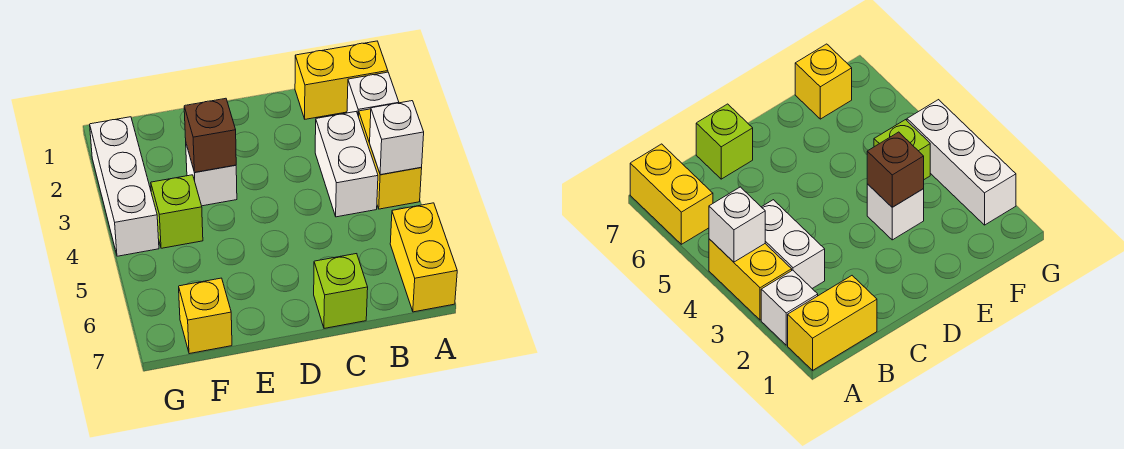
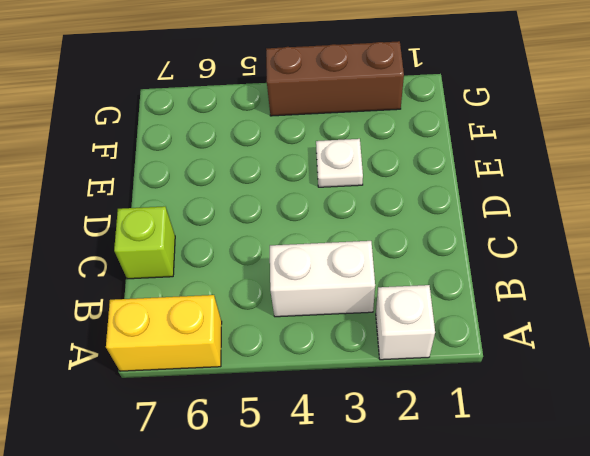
white 1x1 plate [316,139,363,187] -> white 1x1 brick [186,144,237,206]
brown 1x3 brick [266,41,404,116] -> white 1x3 brick [90,117,159,256]
none -> yellow 1x2 brick [295,41,388,119]
none -> yellow 1x2 brick [359,109,422,209]
none -> lime 1x1 brick [151,175,203,248]

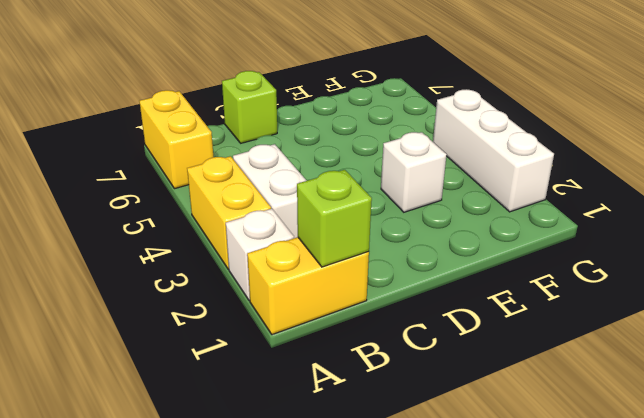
lime 1x1 brick [297,170,372,267] -> lime 1x1 brick moved to [151,175,203,248]
none -> yellow 1x1 brick [179,278,232,354]
none -> white 1x1 brick [370,101,424,175]
none -> brown 1x1 brick [184,98,236,172]

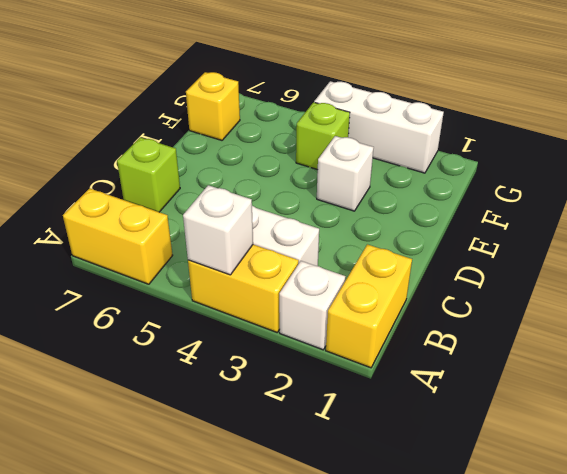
none -> brown 1x1 brick [184,98,236,172]

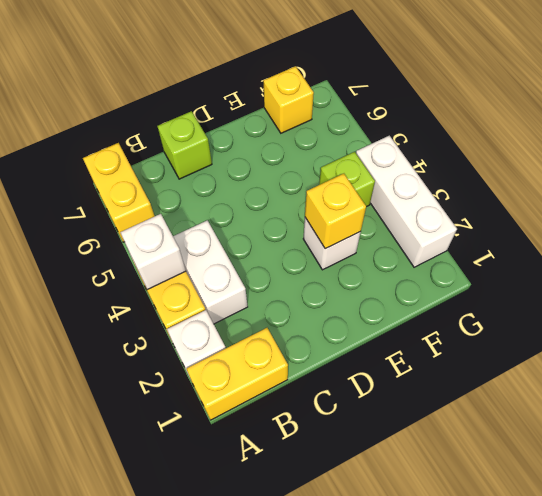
yellow 1x1 brick [305,174,366,249] -> brown 1x1 brick [184,98,236,172]

